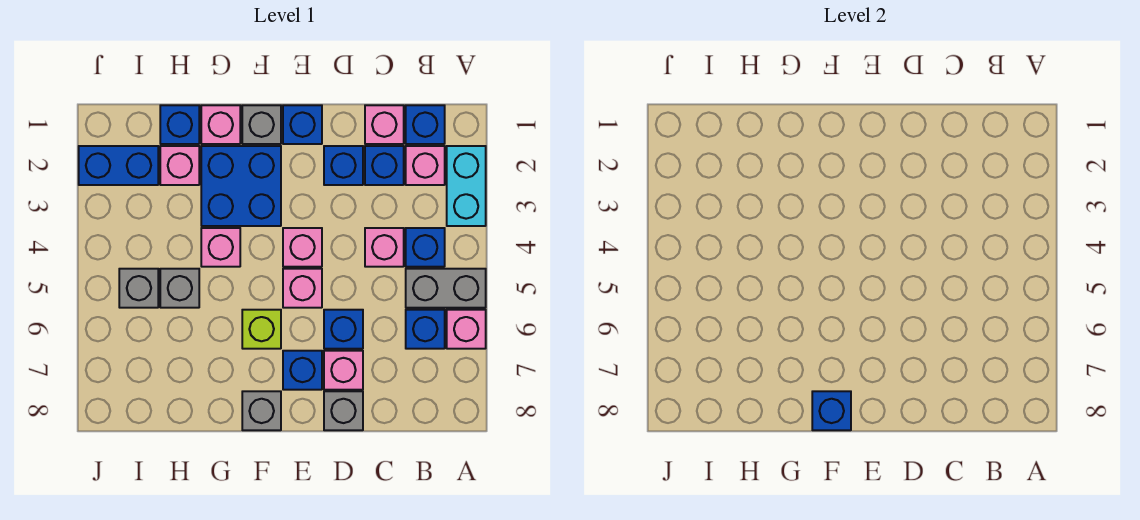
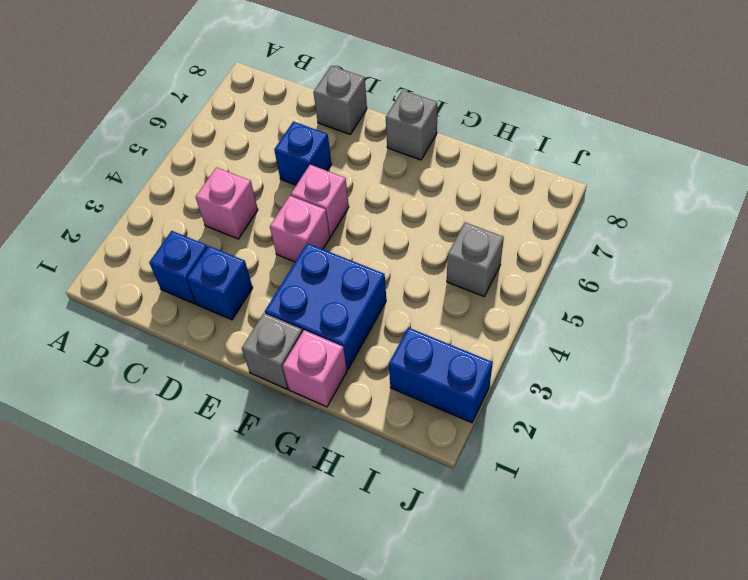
none -> cyan 1x2 brick [447,146,486,226]
none -> grey 1x2 brick [406,269,486,308]
none -> pink 1x1 brick [447,310,486,349]
none -> blue 1x1 brick [406,105,445,144]

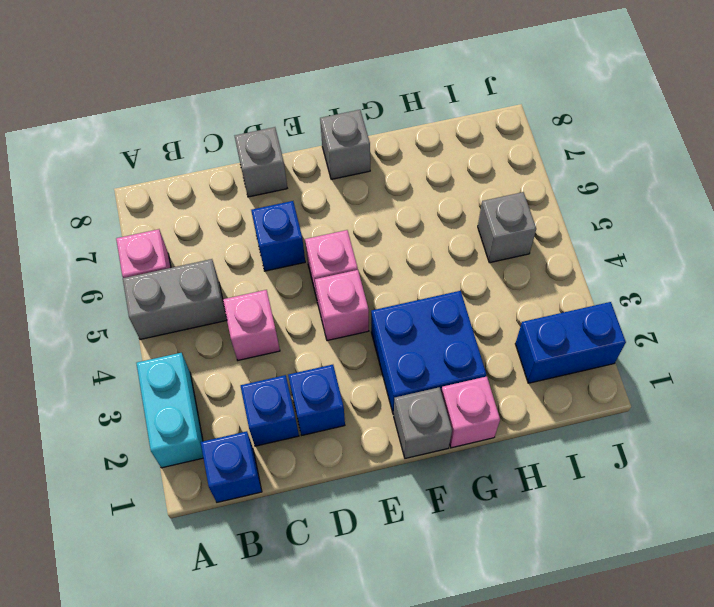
none -> pink 1x1 brick [406,146,445,185]
none -> blue 1x1 brick [406,228,445,267]
none -> blue 1x1 brick [406,310,445,349]
none -> pink 1x1 brick [365,105,404,144]

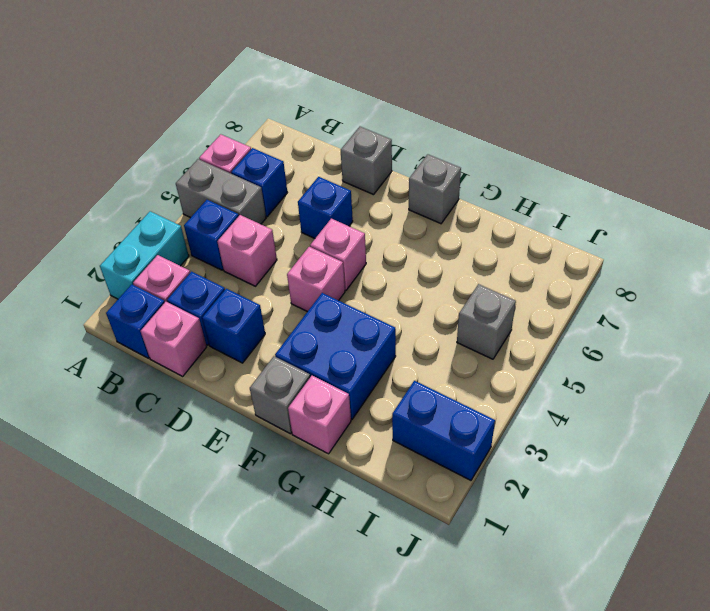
none -> pink 1x1 brick [324,351,363,390]
none -> blue 1x1 brick [283,105,322,144]
none -> blue 1x1 brick [283,351,322,390]
none -> lime 1x1 brick [242,310,281,349]

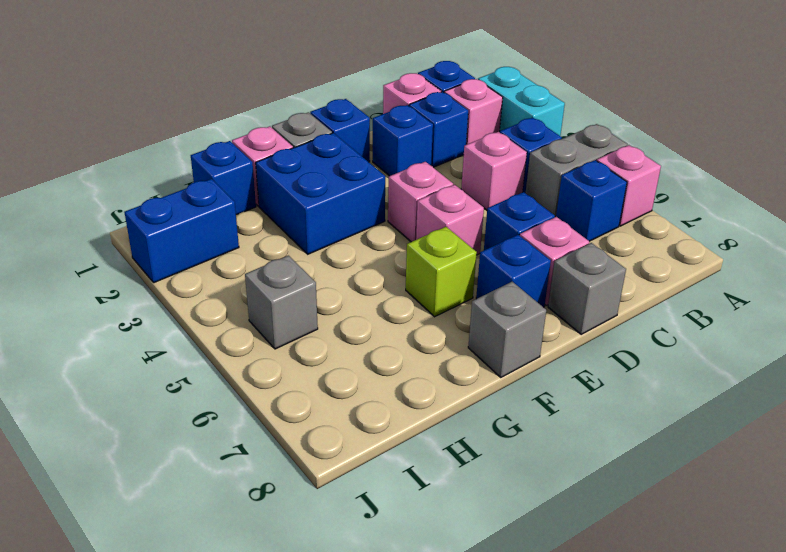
none -> pink 1x1 brick [201,228,240,267]
none -> pink 1x1 brick [160,146,199,185]
none -> grey 1x1 brick [160,269,199,308]
none -> blue 1x1 brick [812,391,851,430]

